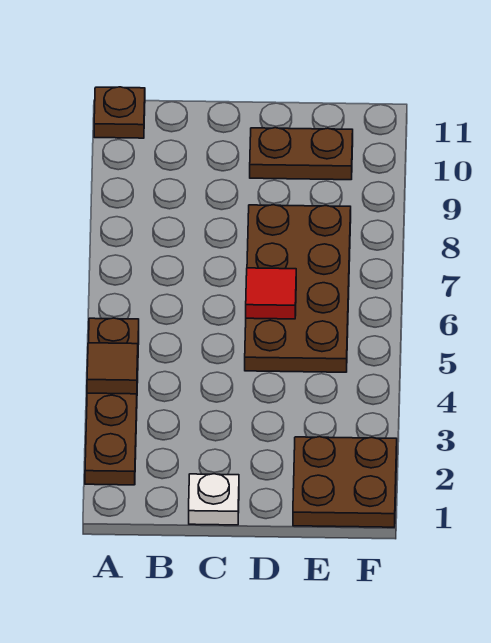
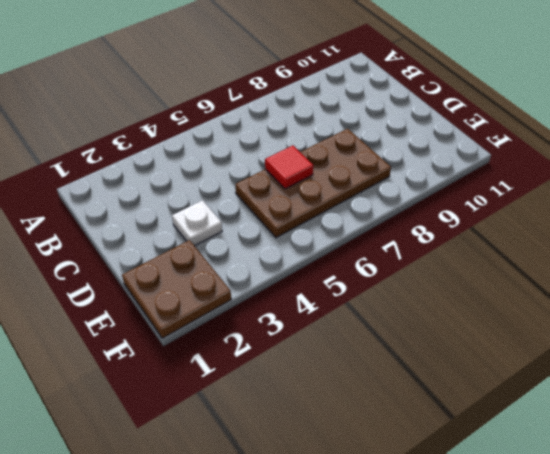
white 1x1 plate [172,200,222,246] -> white 1x1 plate moved to [189,474,239,525]
none -> brown 1x4 plate [85,318,139,485]
none -> brown 1x1 plate [94,87,145,138]

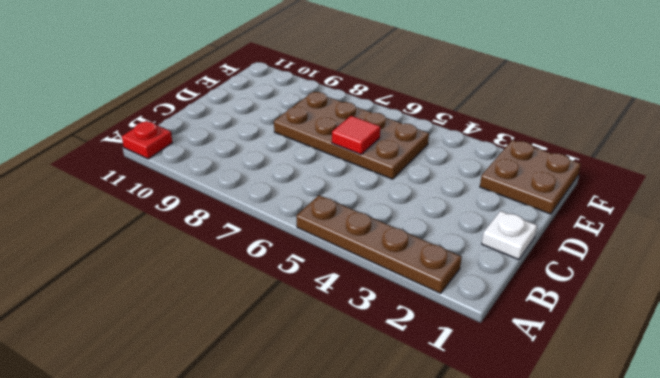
red 1x1 plate [122,121,173,159] -> brown 1x1 plate [94,87,145,138]
none -> brown 1x2 plate [250,128,353,180]
none -> brown 1x1 tile [87,343,138,394]

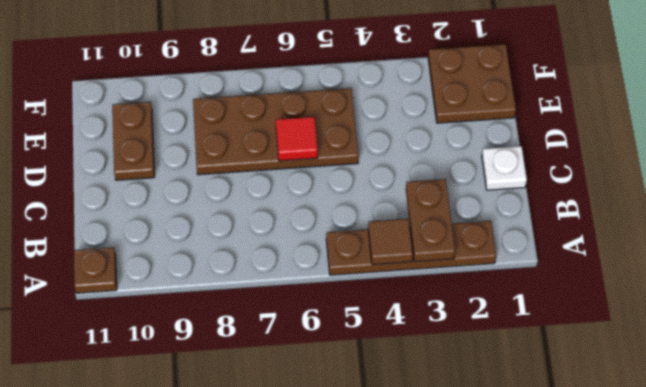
brown 1x2 plate [406,179,455,262] -> none

